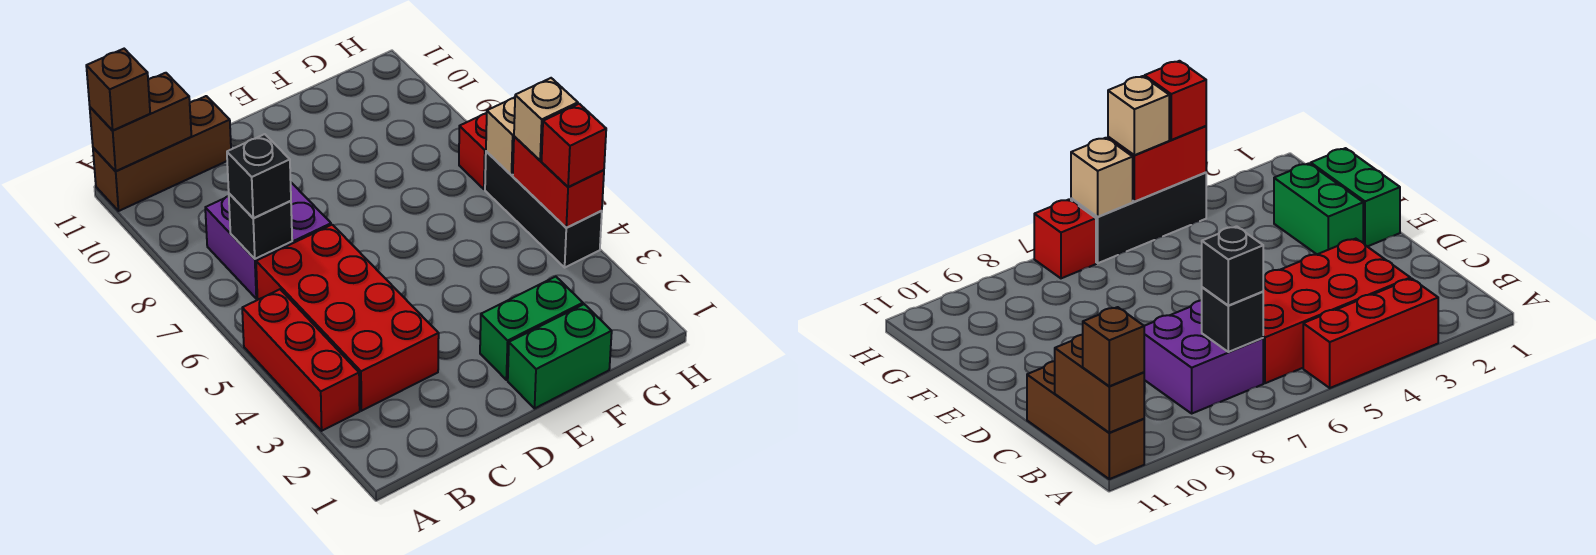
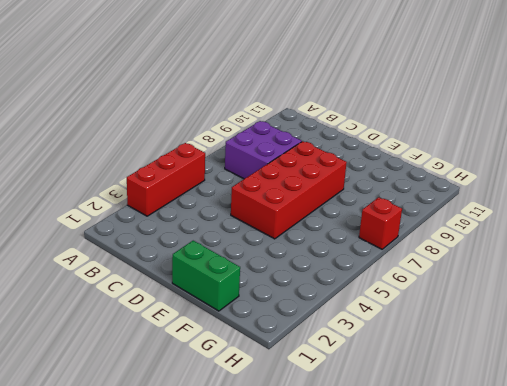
red 2x4 brick [231,141,347,239] -> red 2x4 brick moved to [256,225,439,411]
none -> brown 1x3 brick [93,96,231,211]
none -> green 1x2 brick [480,277,583,380]
none -> black 1x3 brick [485,151,602,267]

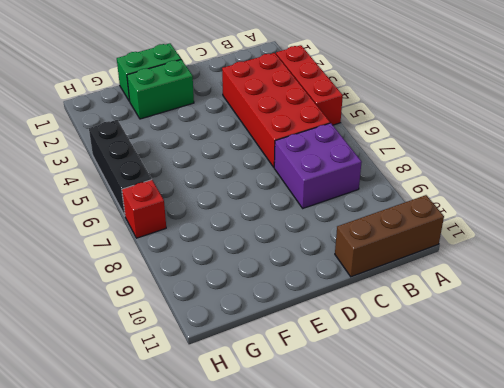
none -> brown 1x2 brick [90,73,191,171]
none -> black 1x1 brick [229,194,292,259]
none -> red 1x2 brick [513,137,604,228]

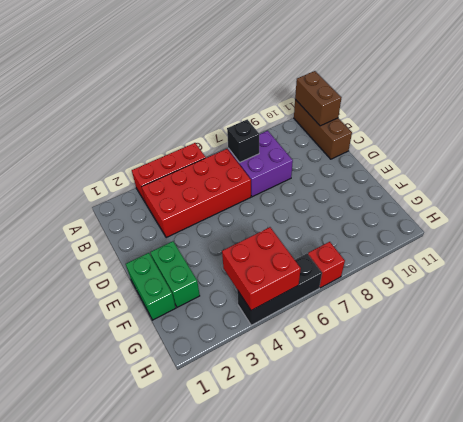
red 2x2 brick [222,227,301,310] -> red 1x2 brick [513,137,604,228]
none -> tan 1x1 brick [486,97,515,175]
none -> brown 1x1 brick [86,49,150,131]
none -> black 1x1 brick [227,134,291,218]

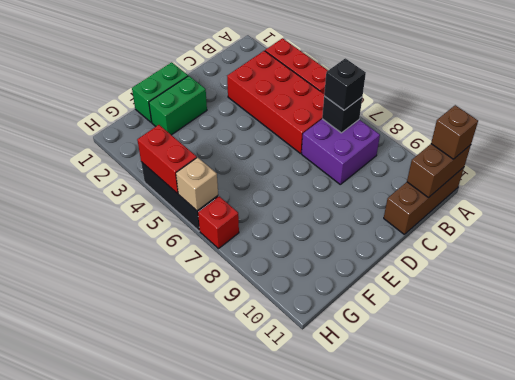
none -> red 1x1 brick [542,104,606,187]
none -> tan 1x1 brick [514,78,578,160]

